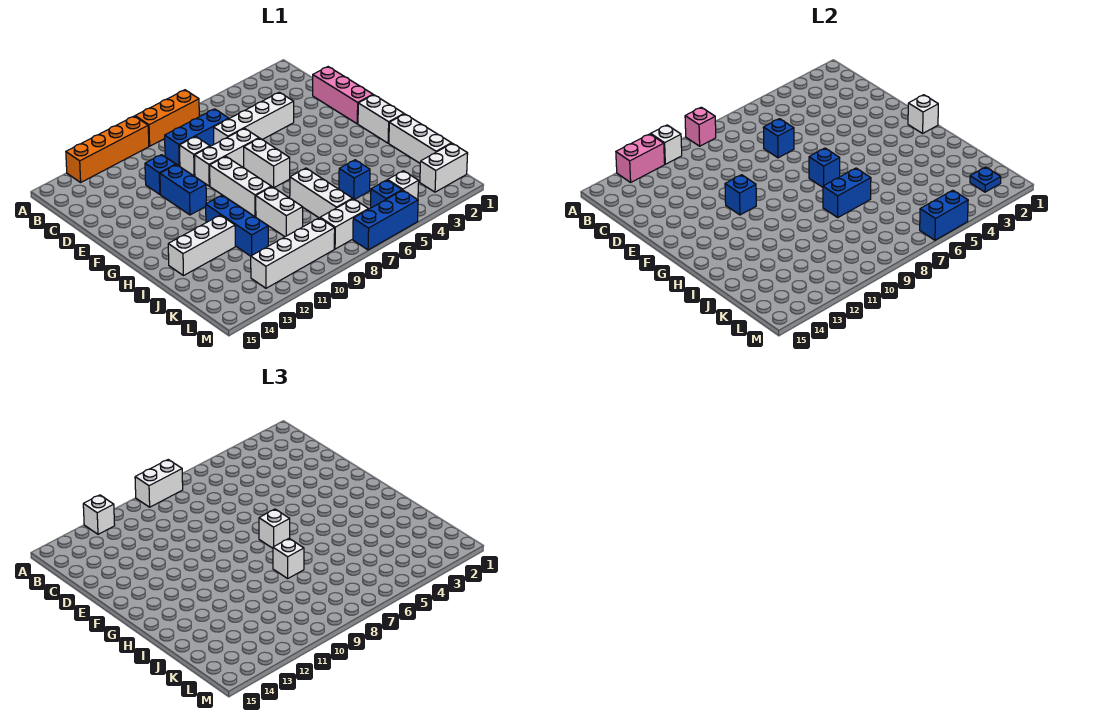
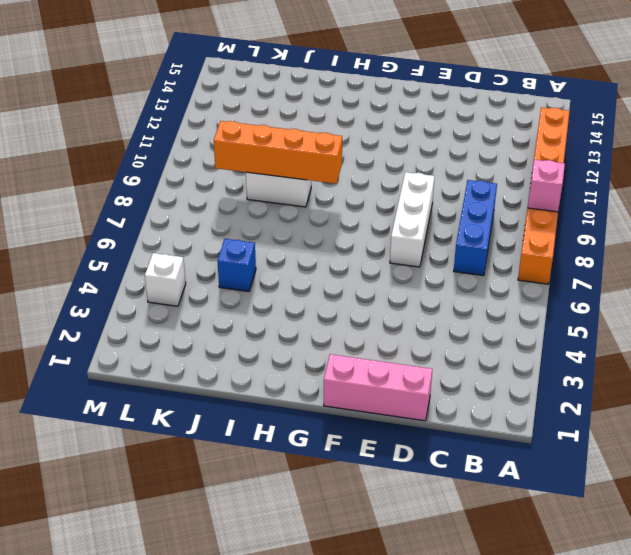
orange 1x4 brick [214,121,342,184] -> none
none -> white 1x4 brick [213,92,294,144]
none -> white 1x1 brick [179,137,210,176]
none -> blue 1x1 brick [145,155,176,194]
none -> blue 1x2 brick [160,165,206,215]

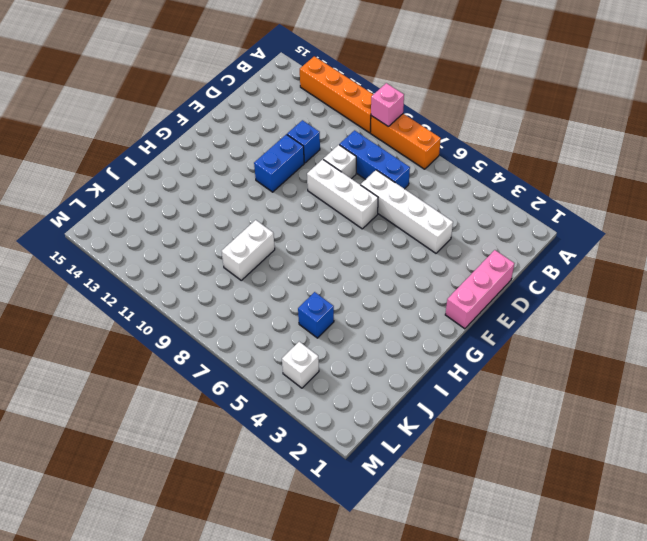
none -> white 1x2 brick [244,138,290,188]
none -> white 1x3 brick [210,156,271,217]
none -> white 1x2 brick [358,95,404,143]
none -> blue 1x3 brick [206,195,268,256]

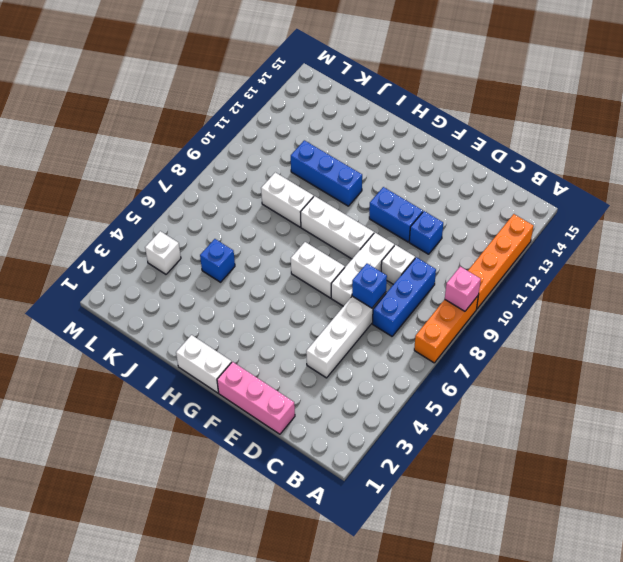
none -> white 1x3 brick [389,114,451,163]
none -> white 1x3 brick [290,168,353,218]
none -> white 1x3 brick [168,215,235,276]
none -> white 1x2 brick [420,143,468,192]

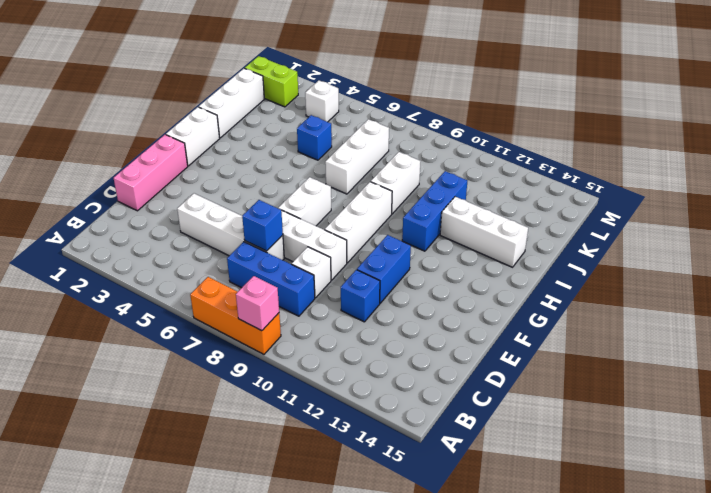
lime 1x2 brick [245,56,298,107] -> white 1x2 brick [420,143,468,192]
none -> orange 1x4 brick [66,116,149,182]
none -> blue 1x1 brick [371,180,402,208]
none -> white 1x2 brick [320,199,369,249]
none -> white 1x4 brick [251,218,335,288]

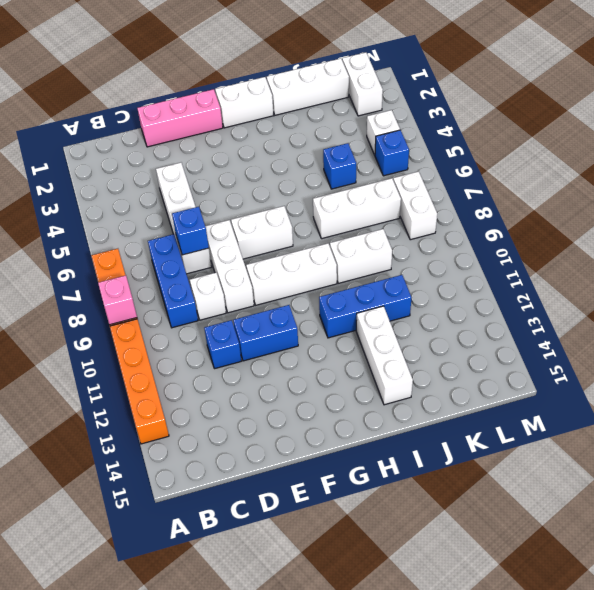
none -> white 1x4 brick [251,218,335,288]
none -> blue 1x3 brick [353,190,418,250]
none -> white 1x1 brick [651,125,682,164]
none -> pink 1x2 brick [616,134,665,182]

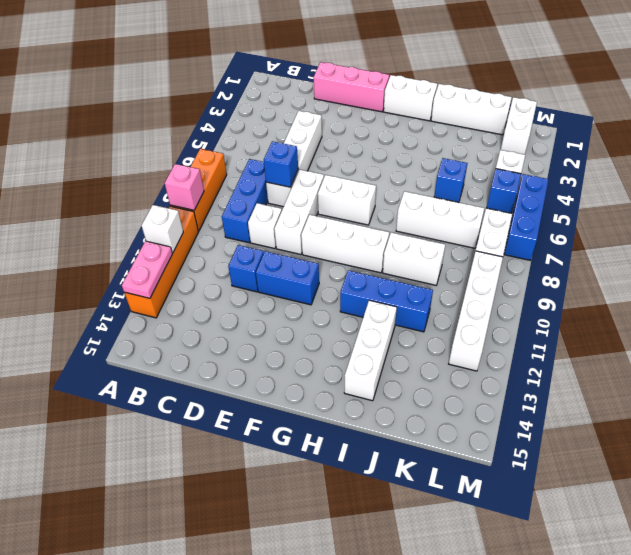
pink 1x2 plate [122,241,172,298] -> pink 1x2 brick [616,134,665,182]
none -> blue 1x1 brick [725,175,756,215]
none -> white 1x1 brick [908,95,938,133]
none -> blue 1x1 brick [809,148,840,187]
none -> blue 1x2 brick [823,168,871,217]

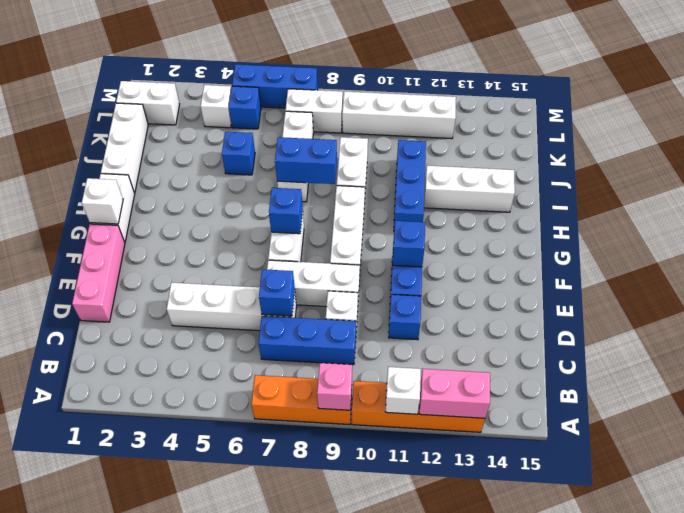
none -> blue 1x1 plate [970,167,1001,192]
none -> blue 1x2 brick [920,190,968,240]
none -> white 1x2 brick [135,460,183,507]
none -> white 1x1 brick [83,495,115,534]

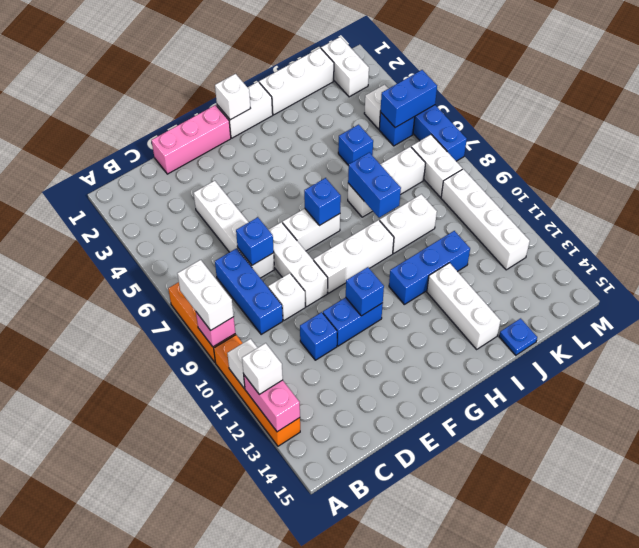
blue 1x1 plate [499,318,537,355] -> blue 1x1 plate moved to [970,167,1001,192]
blue 1x2 brick [380,70,437,128] -> blue 1x2 brick turned to [920,190,968,240]
none -> white 1x1 brick [259,509,290,548]
none -> white 1x1 brick [273,538,304,578]

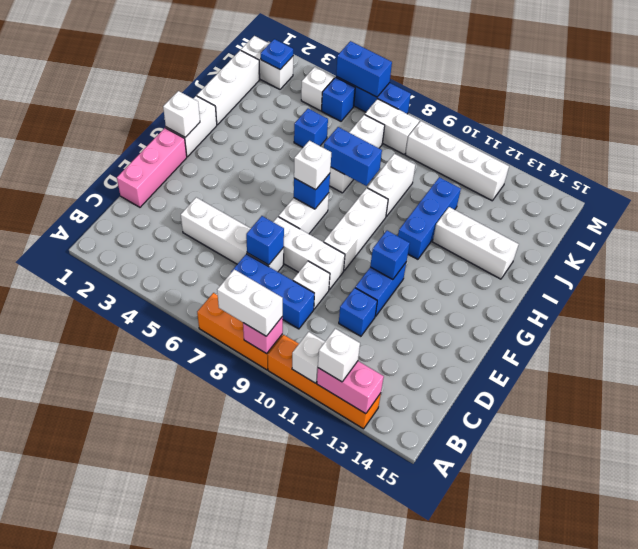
none -> white 1x1 brick [273,538,304,578]

